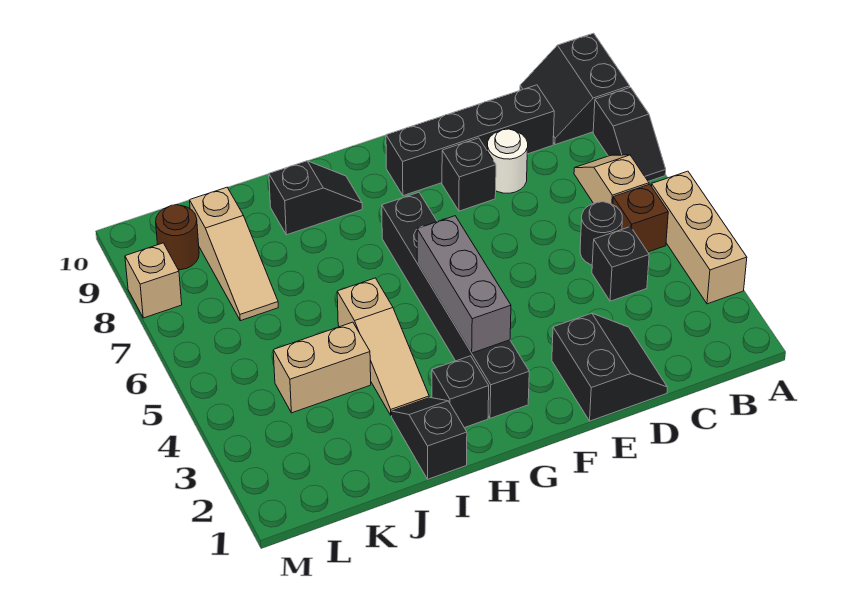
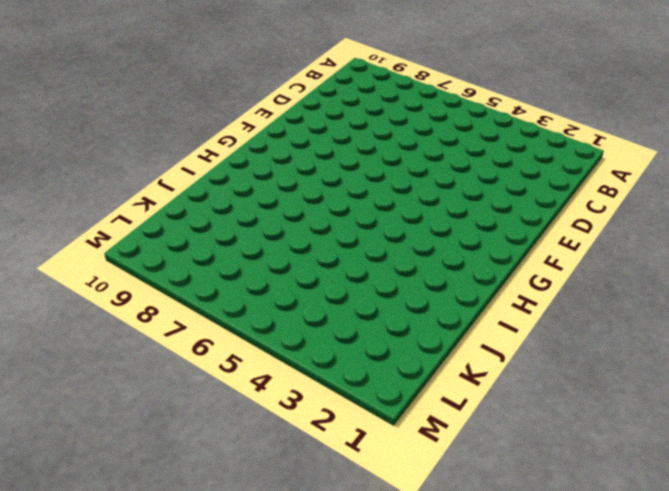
none -> tan 1x3 brick [652,171,747,304]
none -> black 1x2 slope [593,87,666,181]
none -> black 2x2 slope [520,33,630,145]

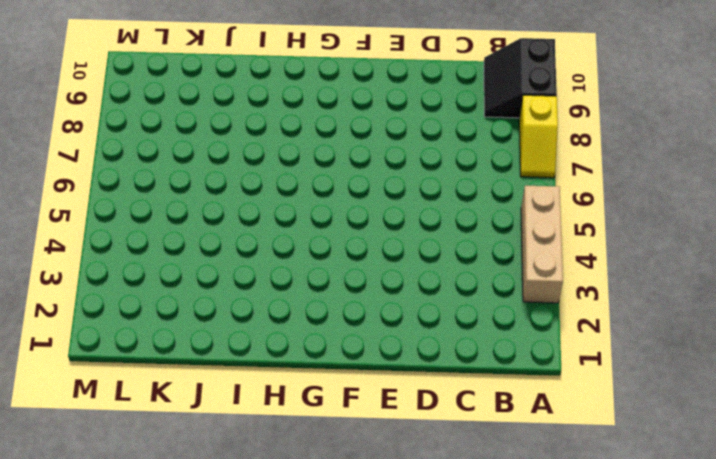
yellow 1x2 slope [519,95,558,178] -> black 1x2 slope [593,87,666,181]
none -> brown 1x1 brick [613,184,668,252]
none -> tan 1x2 slope [574,155,649,205]
none -> black 1x1 brick [592,227,649,301]

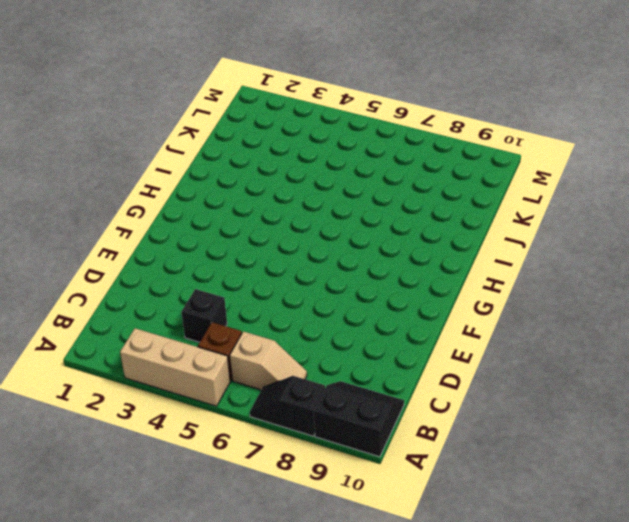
none -> black 1x1 round brick [580,202,622,265]
none -> black 1x4 brick [386,85,554,196]
none -> black 2x2 slope [552,313,668,421]

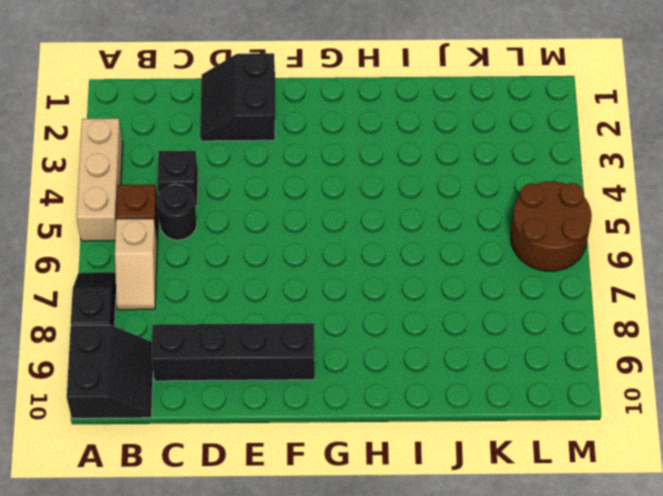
brown 2x2 round brick [511,182,592,271] -> none
none -> white 1x1 round brick [487,129,528,193]
none -> black 1x1 brick [442,138,496,211]
none -> black 1x6 brick [382,192,529,418]

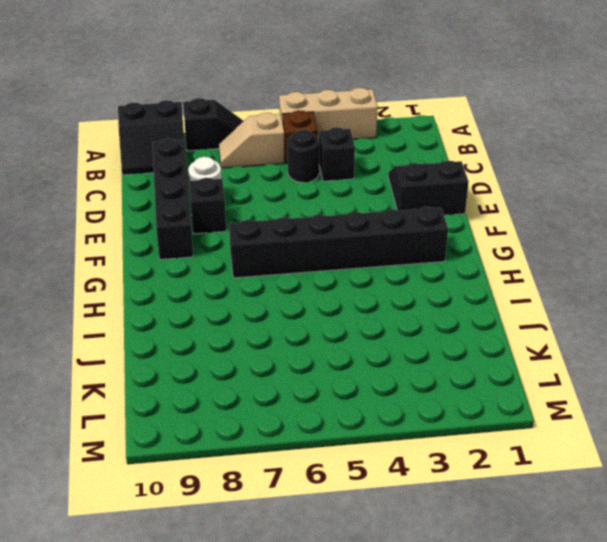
none -> black 1x1 brick [432,356,489,428]
none -> black 1x2 slope [269,161,362,235]
none -> black 1x2 slope [392,398,467,479]

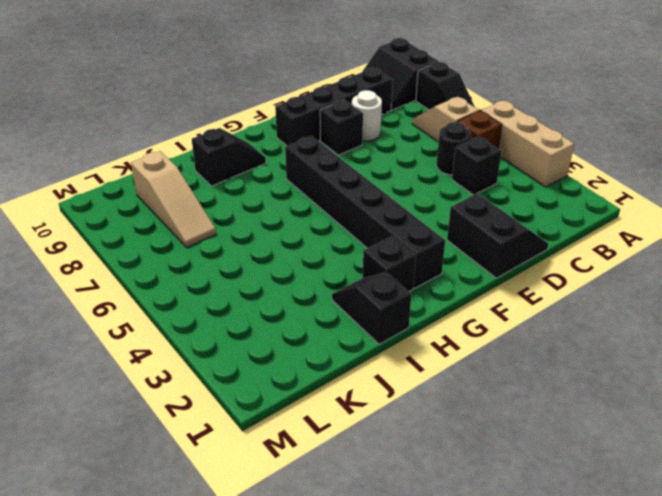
none -> tan 1x3 slope [337,278,429,415]
none -> tan 1x2 brick [273,322,371,413]
none -> brown 1x1 round brick [156,205,199,270]

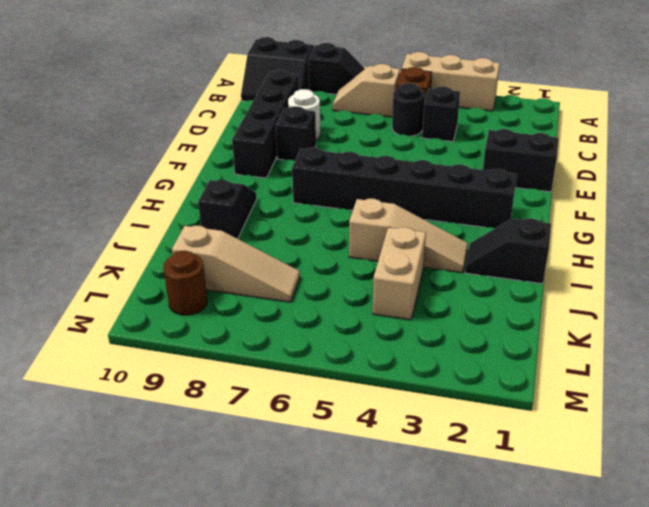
none -> black 1x1 brick [432,356,489,428]
none -> tan 1x1 brick [125,243,182,318]
none -> grey 1x3 brick [417,216,511,353]

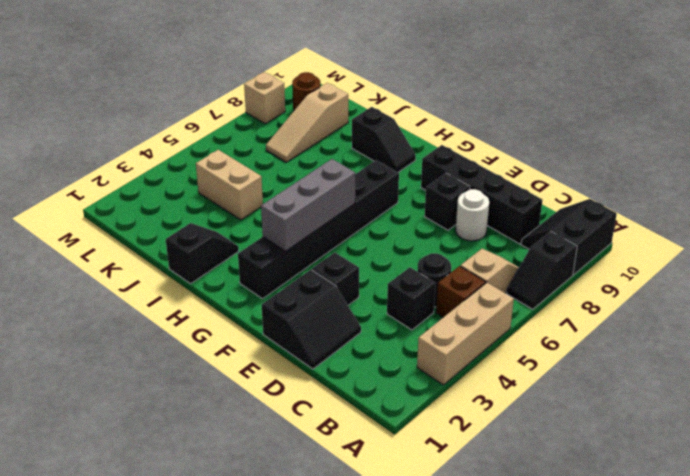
black 1x1 brick [312,252,359,305] -> black 1x1 brick moved to [432,356,489,428]
none -> tan 1x3 slope [337,278,429,415]

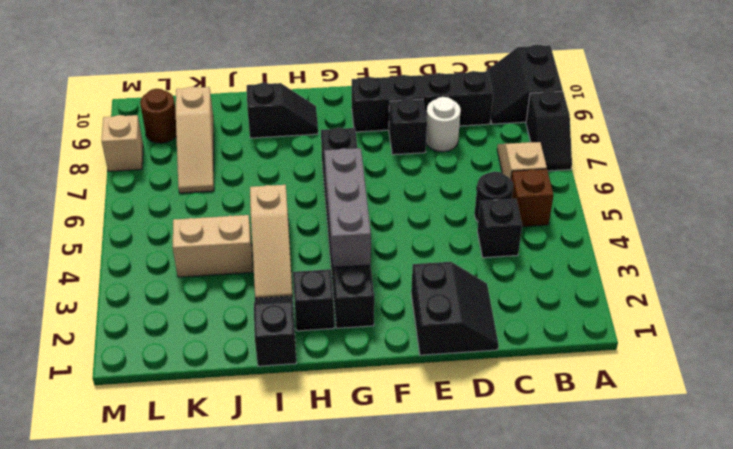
none -> tan 1x3 brick [652,171,747,304]

